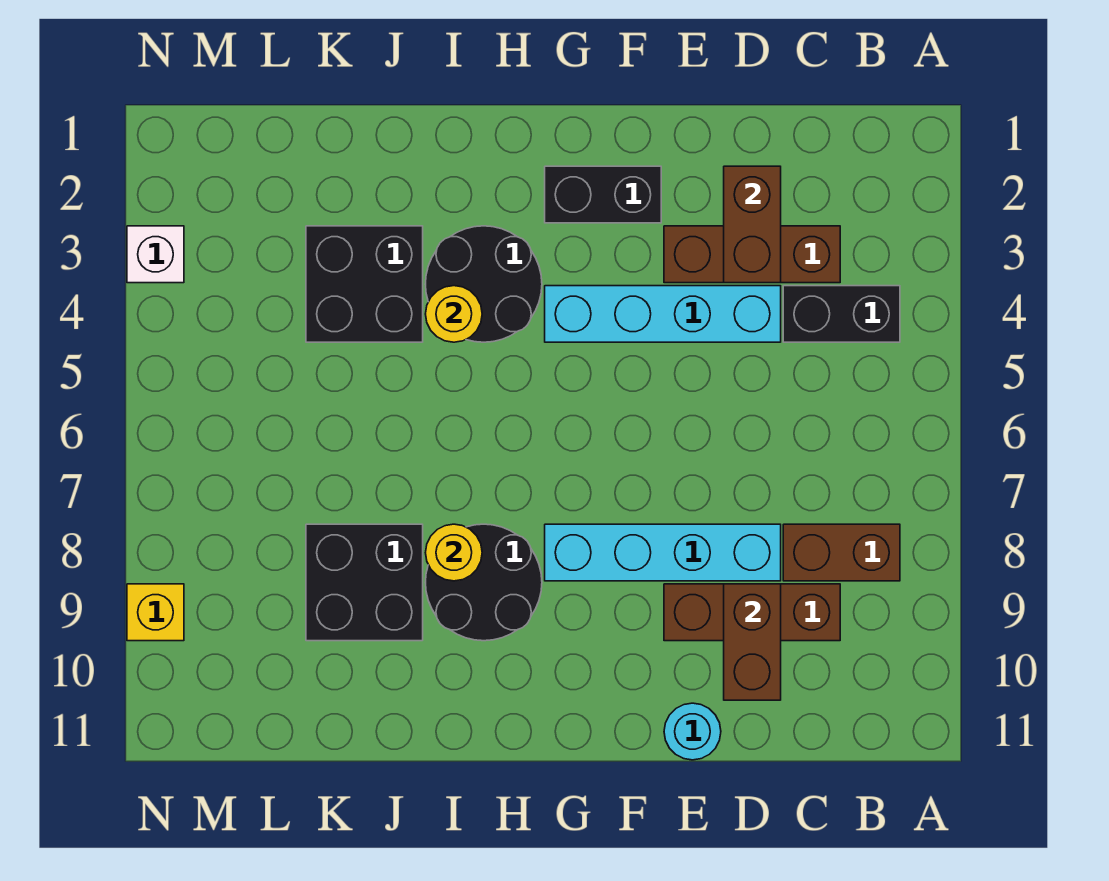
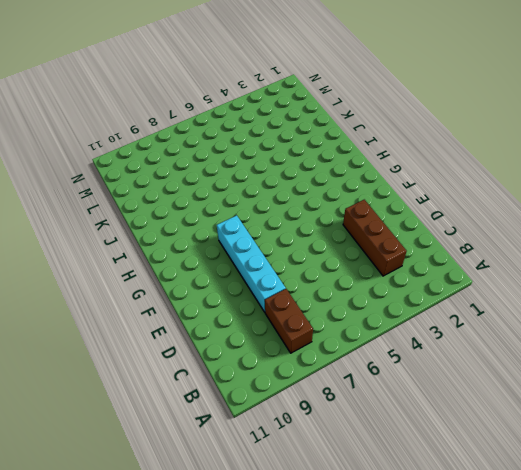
none -> black 1x2 brick [783,286,900,342]
none -> brown 1x3 brick [664,584,840,641]
none -> cyan 1x4 brick [545,286,781,342]

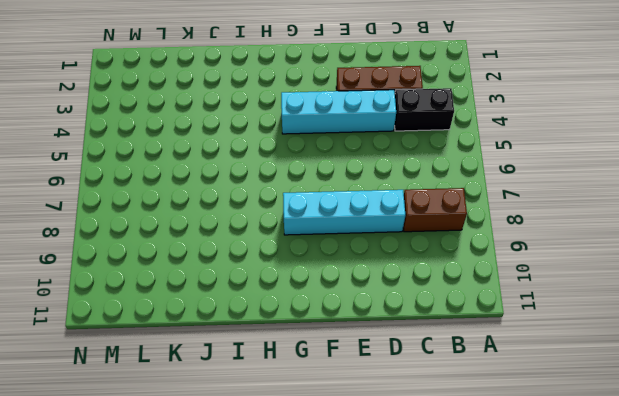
none -> brown 1x3 brick [664,584,840,641]
none -> cyan 1x1 round brick [664,703,721,760]
none -> black 1x2 brick [545,166,661,223]

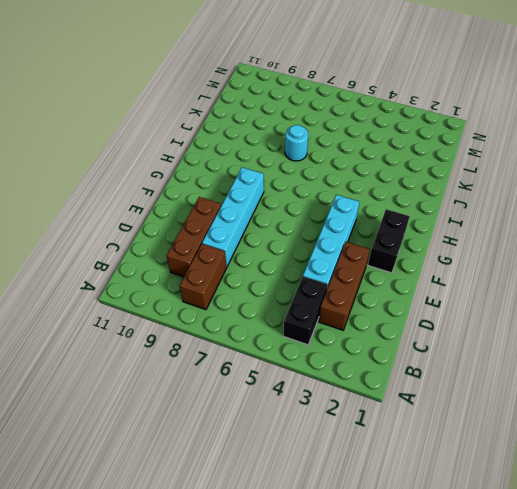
cyan 1x1 round brick [285,125,308,161] -> cyan 1x1 round brick moved to [664,703,721,760]
none -> black 2x2 round brick [425,226,542,342]
none -> black 2x2 round brick [425,524,542,641]
none -> black 2x2 brick [306,226,423,342]

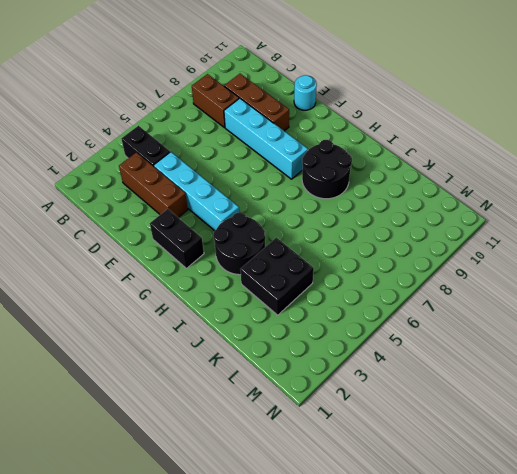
none -> black 2x2 brick [306,524,423,641]
none -> white 1x1 brick [127,226,184,283]
none -> yellow 1x1 brick [127,584,184,641]

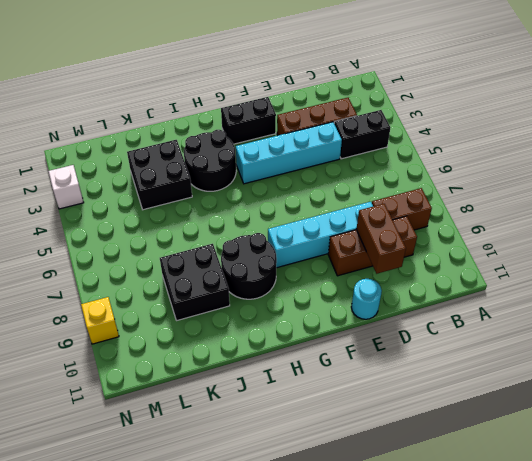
none -> brown 1x2 brick [724,166,781,283]
none -> yellow 1x1 round brick [426,286,482,342]
none -> yellow 1x1 round brick [425,524,482,581]

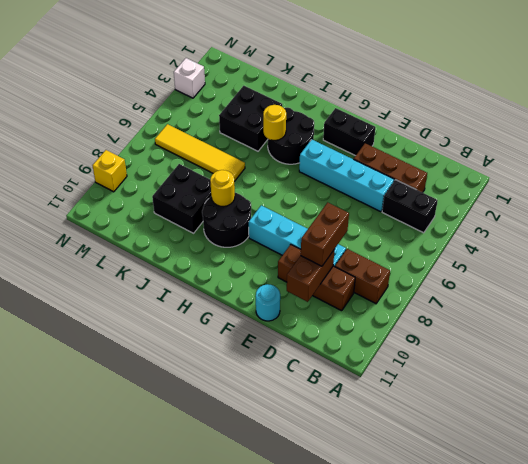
brown 1x2 brick [301,202,349,266] -> brown 1x2 brick moved to [724,166,781,283]
yellow 1x4 tile [155,124,245,182] -> none

